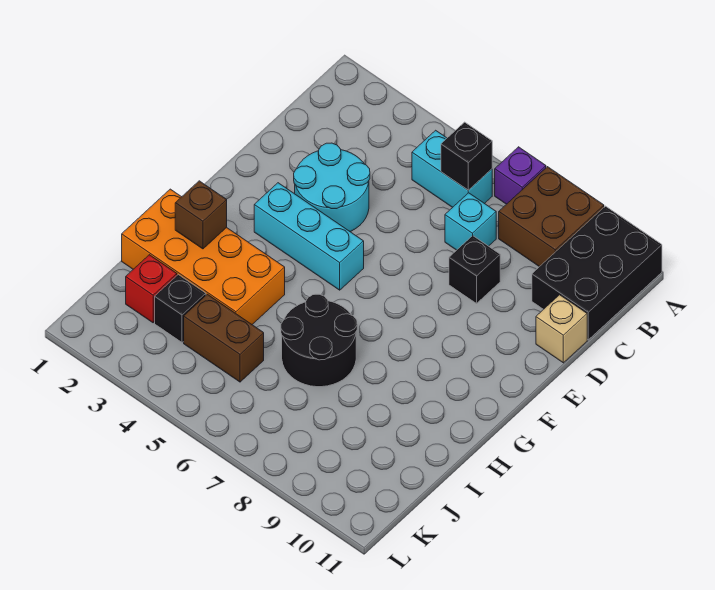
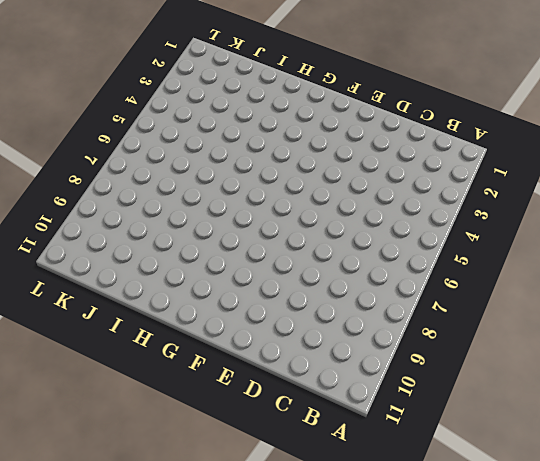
none -> purple 1x1 brick [495,147,546,204]
none -> brown 2x2 brick [499,167,604,267]
none -> black 2x3 brick [532,206,662,340]

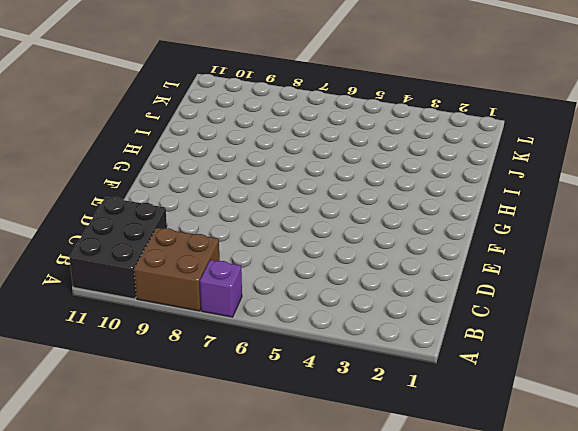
none -> cyan 1x2 brick [412,130,492,207]
none -> cyan 1x1 brick [445,193,496,250]
none -> cyan 2x2 round brick [294,143,370,232]

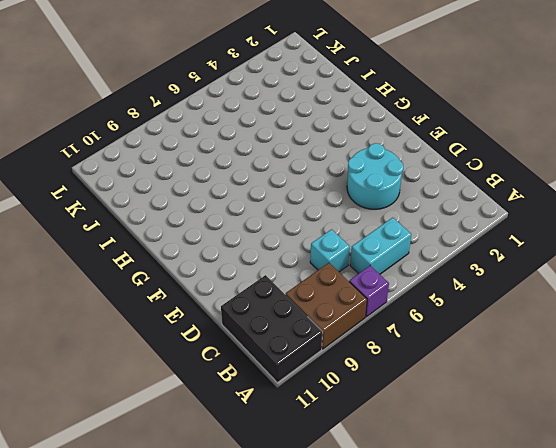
none -> black 1x1 brick [449,236,500,304]
none -> tan 1x1 brick [536,295,587,363]
none -> cyan 1x3 brick [254,183,364,290]

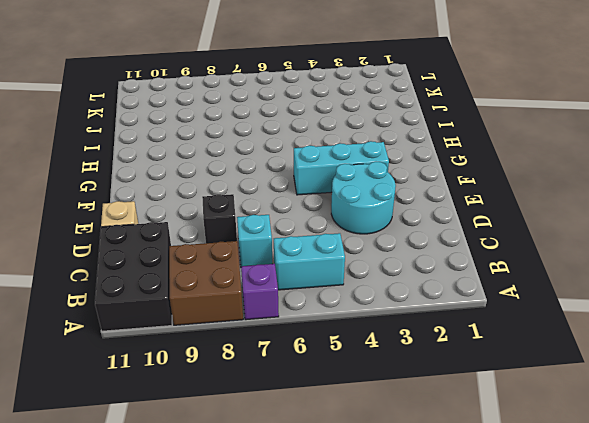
none -> orange 2x4 brick [122,189,285,324]
none -> black 2x2 round brick [281,294,357,387]
none -> red 1x1 brick [126,255,177,323]

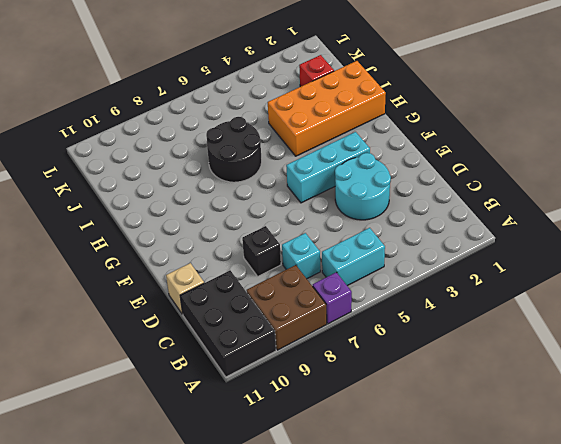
none -> black 1x1 brick [155,275,206,342]
none -> brown 1x2 brick [184,294,264,382]
none -> black 1x1 brick [441,122,492,190]

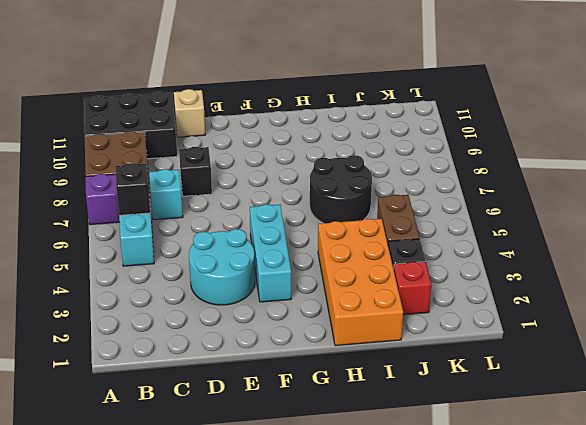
none -> brown 1x1 brick [175,181,227,249]

